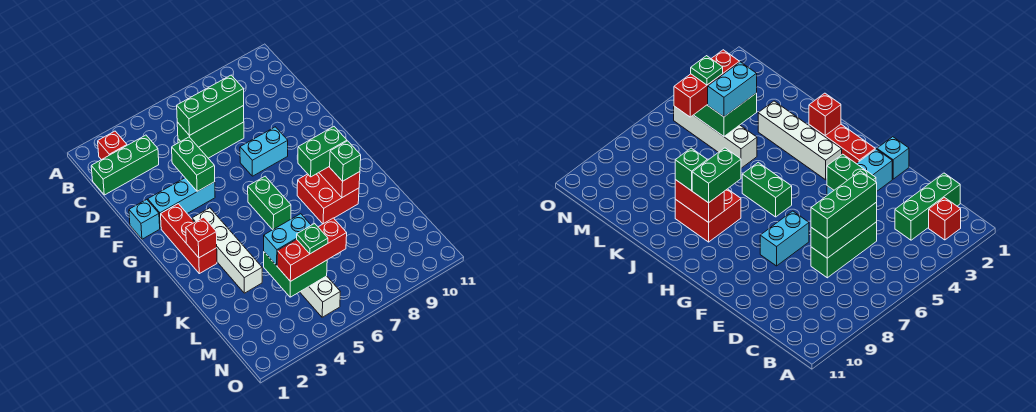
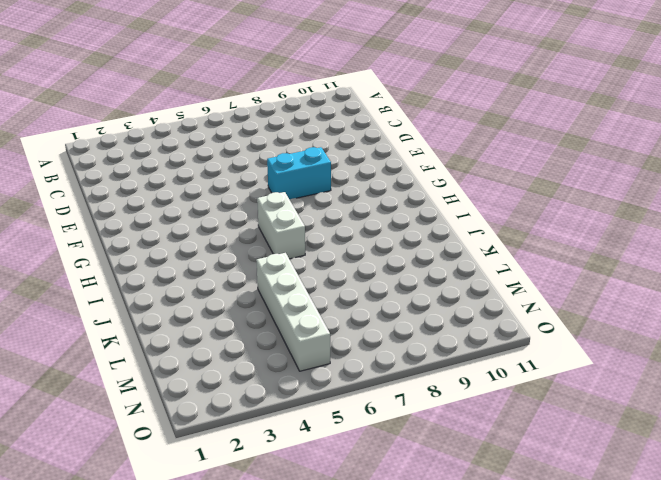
white 1x2 brick [257,192,305,259] -> green 1x2 brick [248,176,291,230]
none -> red 1x1 brick [98,131,127,160]
none -> green 1x3 brick [91,135,159,195]
none -> green 1x3 brick [178,122,244,158]

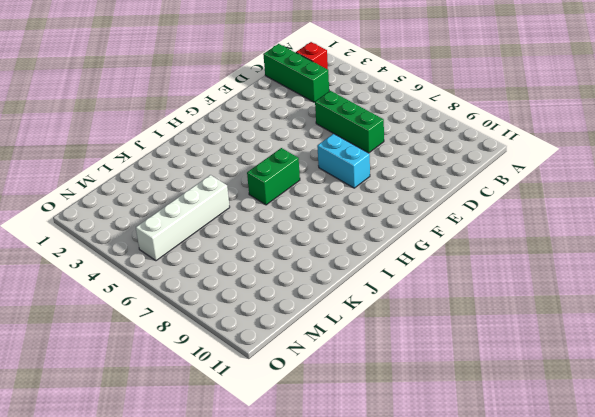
none -> cyan 1x1 brick [129,199,160,239]
none -> cyan 1x3 brick [148,178,215,228]
none -> red 1x3 brick [161,204,217,274]

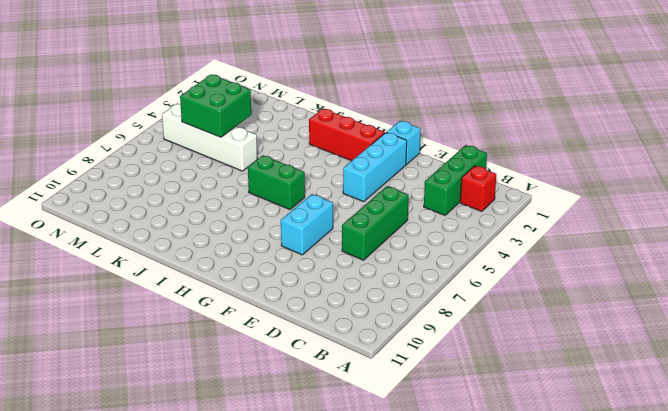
none -> white 1x4 brick [192,208,262,293]
none -> red 2x2 brick [297,173,359,224]
none -> green 1x3 brick [177,106,244,147]

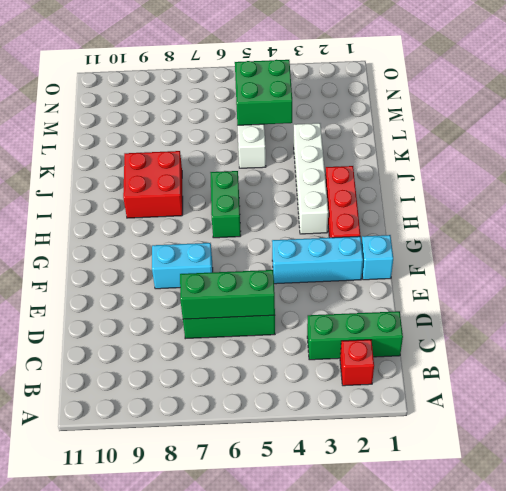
none -> green 1x2 brick [172,137,215,191]
none -> red 1x1 brick [186,217,217,258]
none -> red 1x2 brick [319,166,360,197]

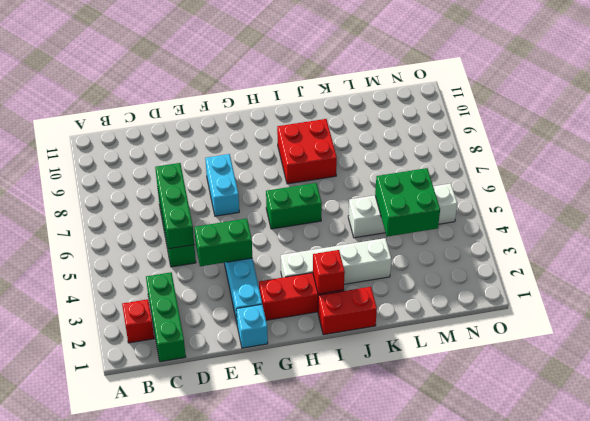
red 1x2 brick [318,287,377,335] -> red 1x2 brick moved to [319,166,360,197]
none -> green 1x3 brick [177,75,244,135]
none -> green 1x2 brick [298,127,347,177]
none -> green 1x1 brick [330,141,361,181]

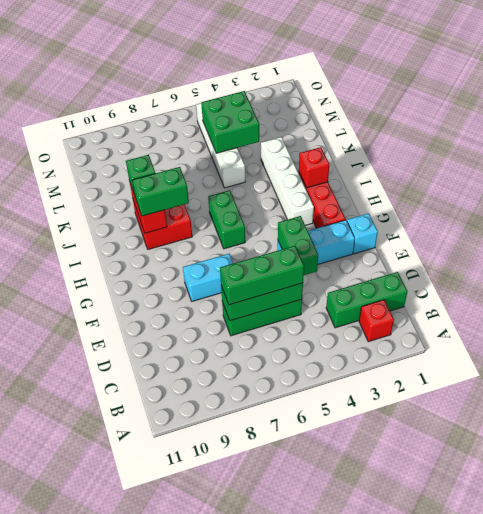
none -> cyan 1x2 brick [264,214,311,266]
none -> red 1x3 brick [277,218,347,281]
none -> green 1x1 plate [297,224,328,254]

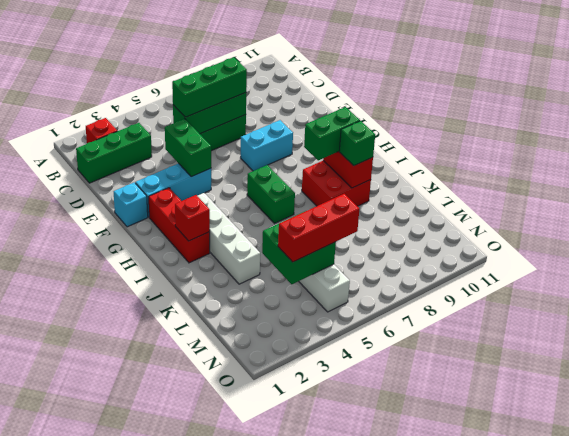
none -> cyan 1x2 brick [264,214,311,266]
none -> green 1x1 plate [297,224,328,254]

